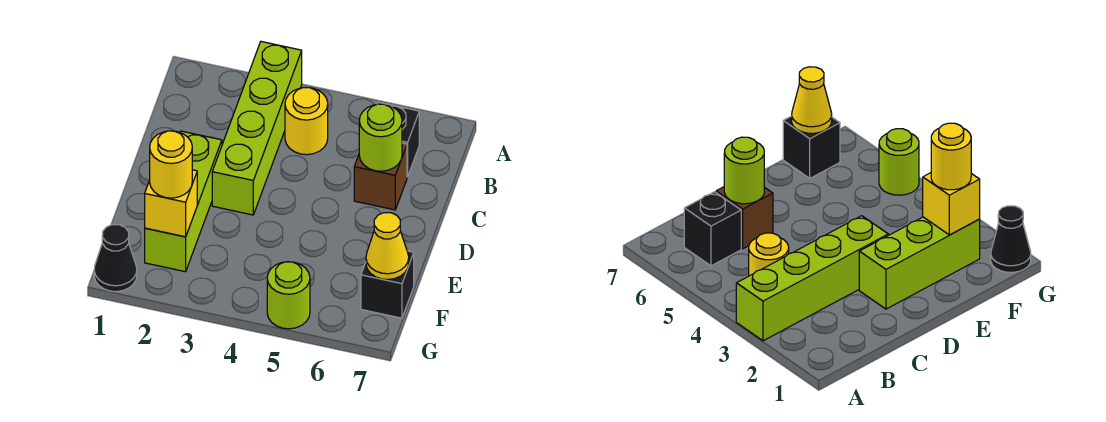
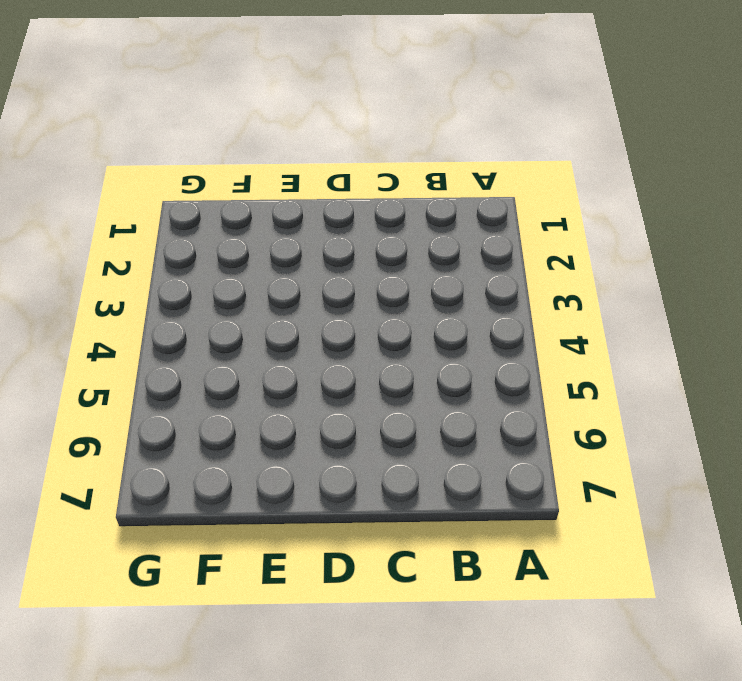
none -> lime 1x4 brick [212,42,302,215]
none -> yellow 1x1 round brick [285,88,328,155]
none -> black 1x1 brick [378,102,419,177]

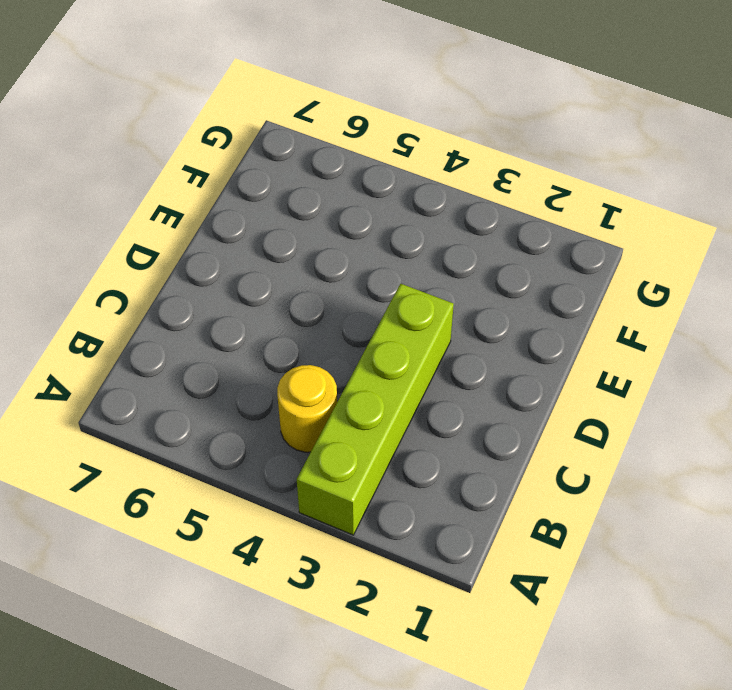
none -> black 1x1 brick [378,102,419,177]
none -> brown 1x1 brick [354,143,407,210]
none -> lime 1x3 brick [145,131,222,272]

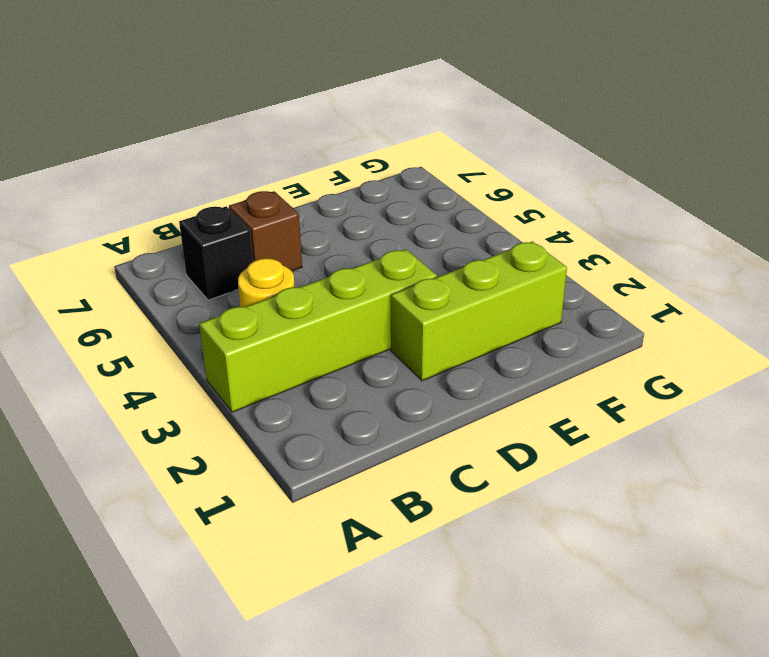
none -> black 1x1 brick [361,251,414,318]
none -> black 1x1 cone [94,225,137,292]
none -> lime 1x1 round brick [267,262,310,329]

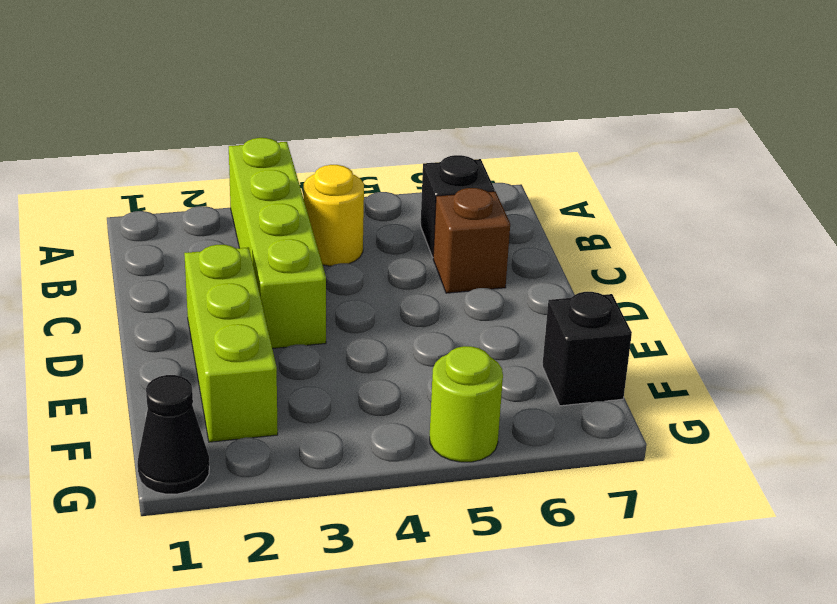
none -> lime 1x1 round brick [359,104,402,171]
none -> yellow 1x1 brick [145,170,197,237]
none -> yellow 1x1 cone [366,213,409,280]

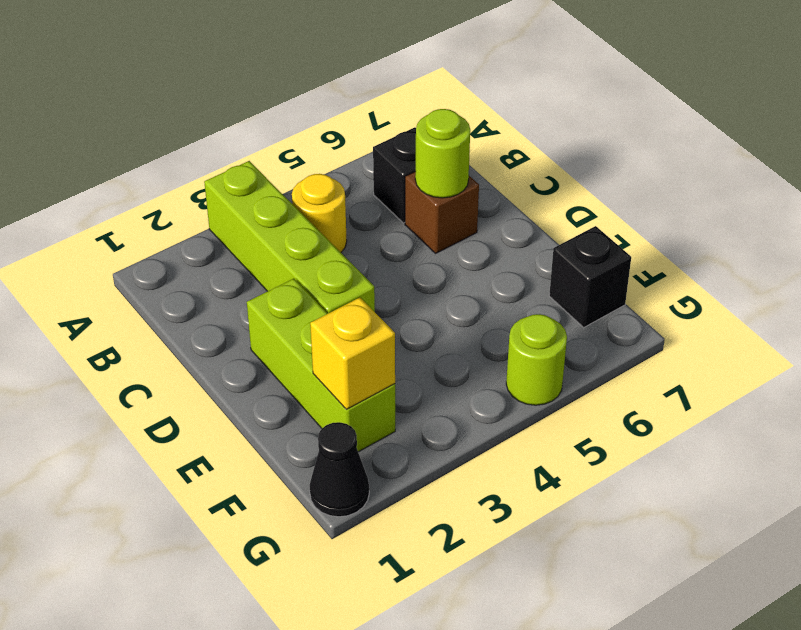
none -> yellow 1x1 cone [366,213,409,280]
none -> yellow 1x1 round brick [149,131,192,198]

